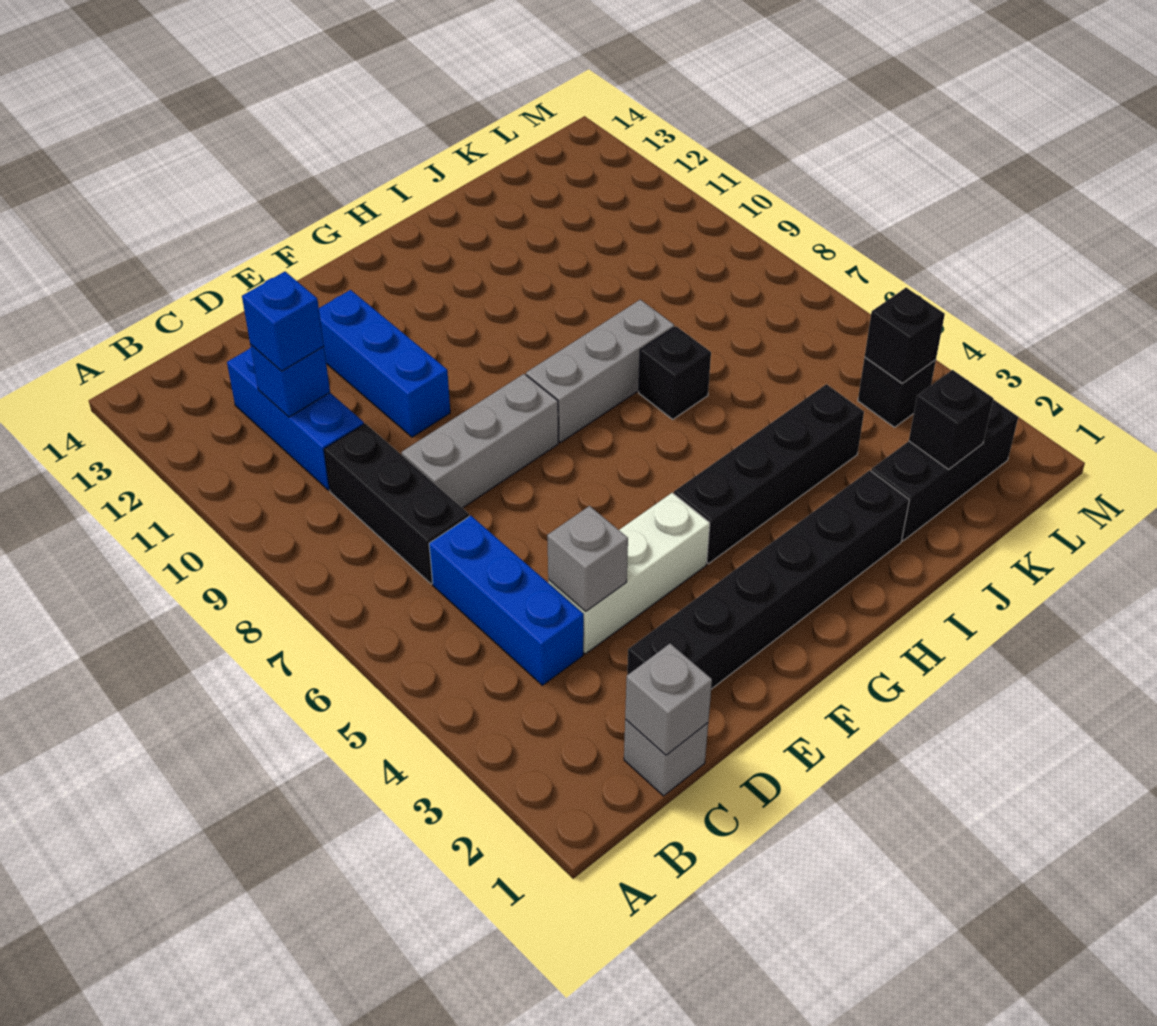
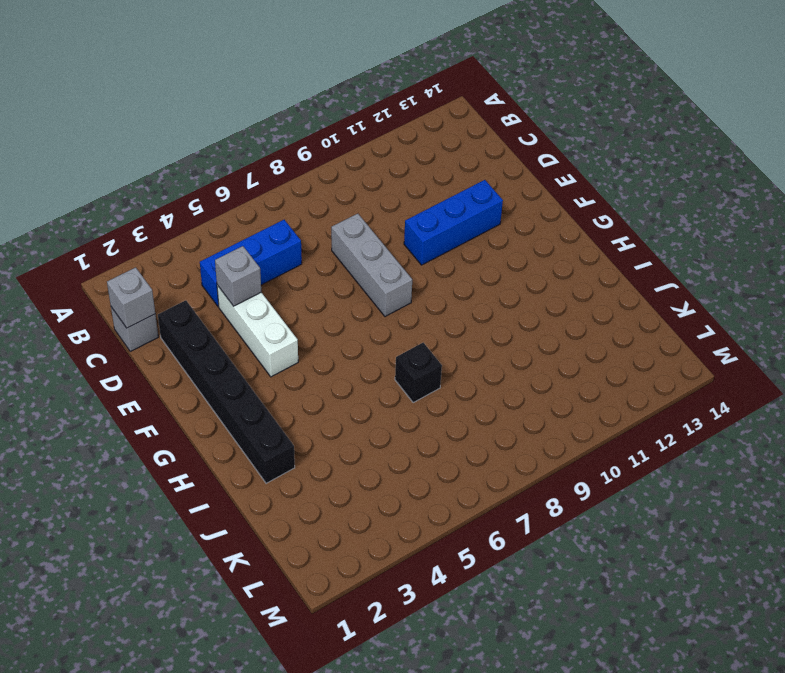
none -> black 1x3 brick [324,423,469,584]
none -> blue 1x3 brick [227,348,364,490]
none -> black 1x4 brick [674,384,864,564]

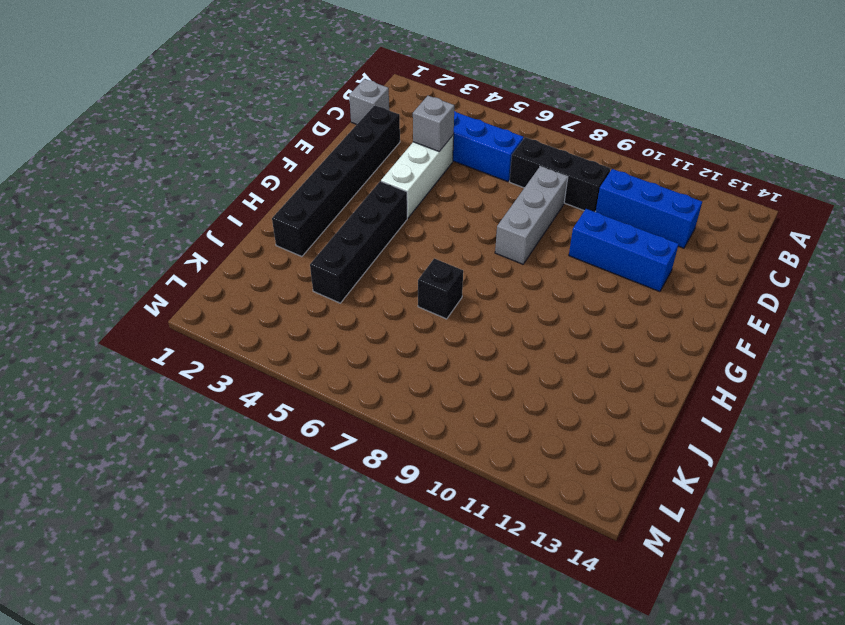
none -> grey 1x3 brick [526,300,674,443]
none -> black 1x3 brick [871,399,1018,541]
none -> black 1x1 brick [858,358,936,427]

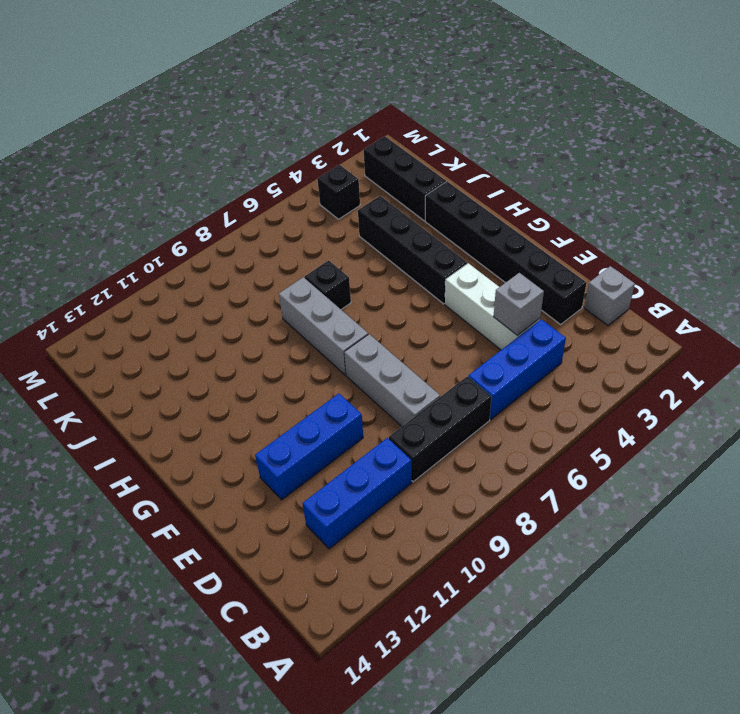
none -> grey 1x1 brick [625,644,712,755]
none -> blue 1x1 brick [250,344,330,417]
none -> black 1x1 brick [909,370,993,469]

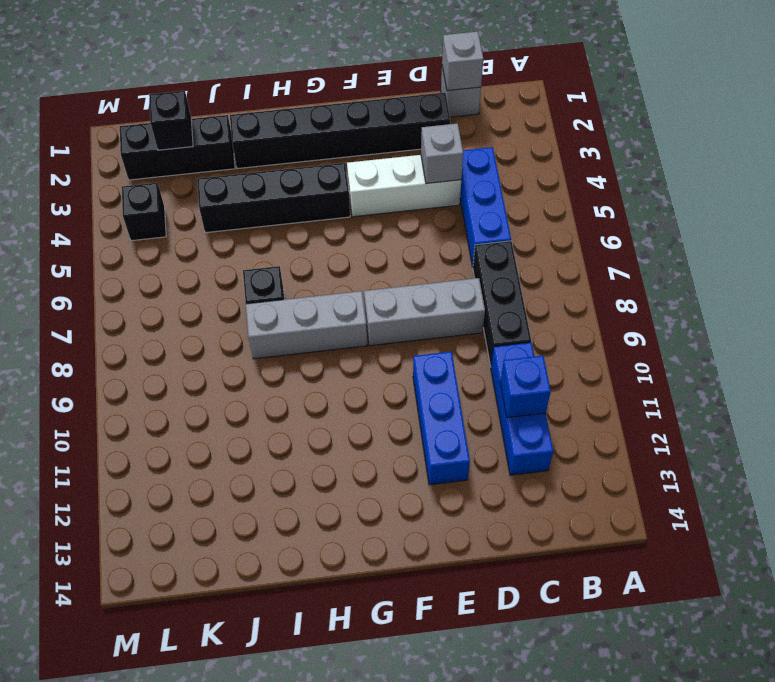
none -> black 1x1 brick [865,288,945,384]
none -> blue 1x1 brick [242,272,324,371]

